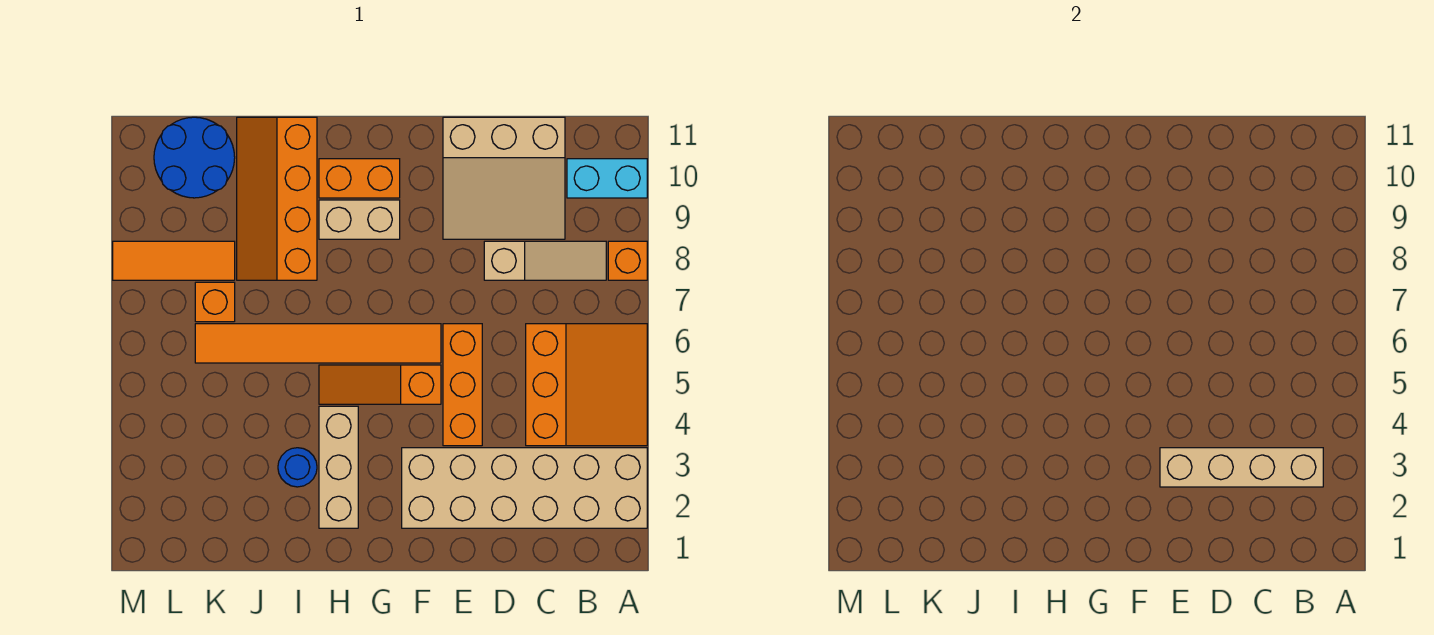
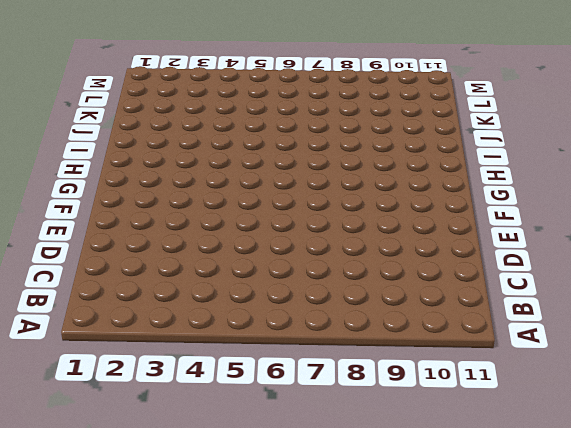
none -> tan 2x6 brick [402,448,647,528]
none -> orange 3x3 slope [526,324,647,446]
none -> orange 1x1 brick [608,241,647,280]

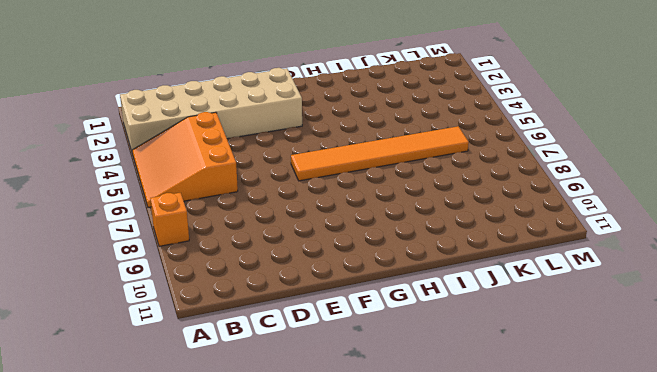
none -> cyan 1x2 brick [567,159,647,198]
none -> tan 1x3 slope [484,241,606,280]
none -> tan 3x3 slope [443,117,565,239]

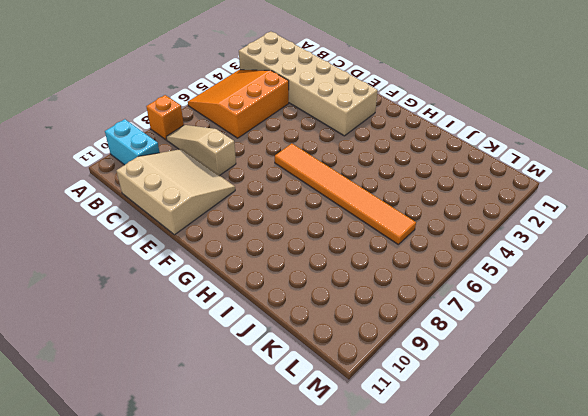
none -> orange 1x3 brick [443,324,482,446]
none -> orange 1x3 slope [319,365,441,404]
none -> tan 1x2 brick [319,200,400,239]

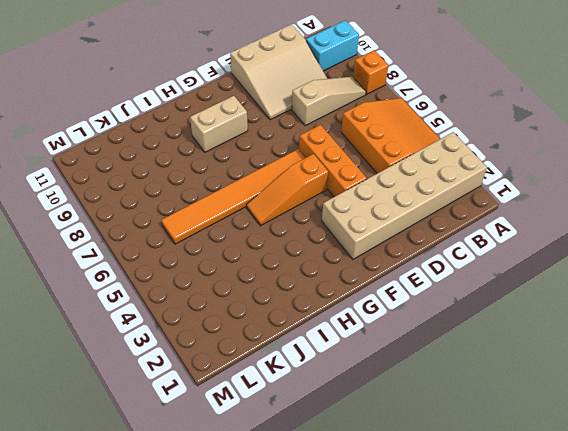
none -> orange 1x2 brick [319,159,400,198]
none -> tan 1x3 brick [319,406,358,528]
none -> blue 1x1 round brick [278,448,317,487]

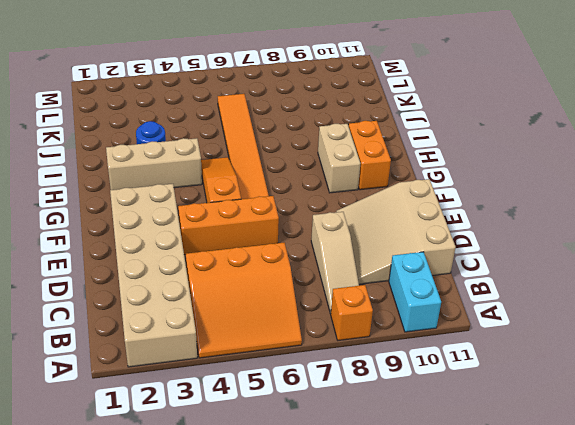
none -> orange 2x4 slope [237,117,317,280]
none -> orange 1x1 brick [195,282,235,322]
none -> orange 1x3 tile [113,241,235,280]

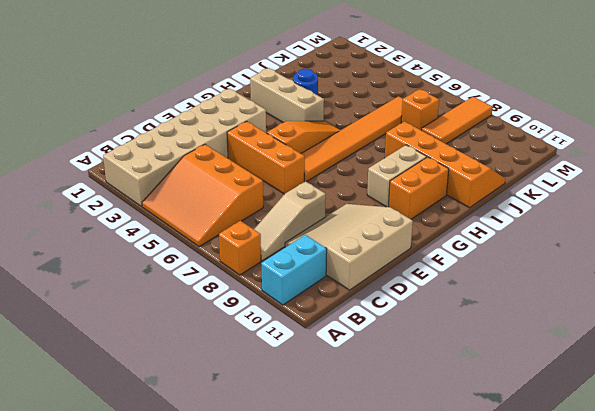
none -> blue 2x2 round brick [154,117,235,198]
none -> tan 1x4 brick [1160,448,1323,487]

